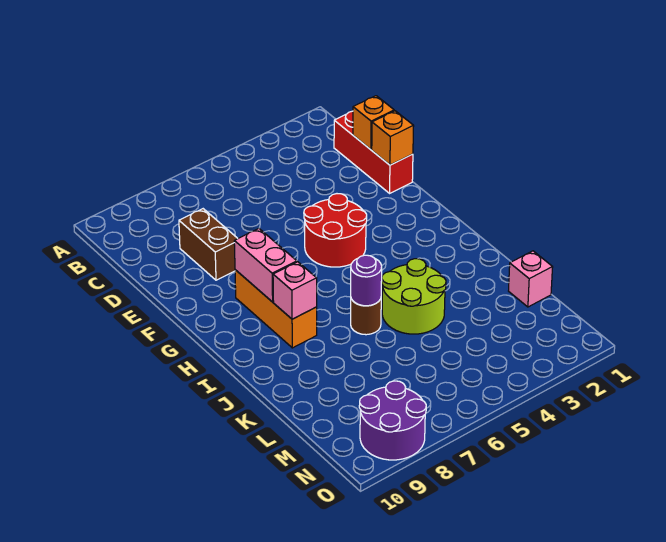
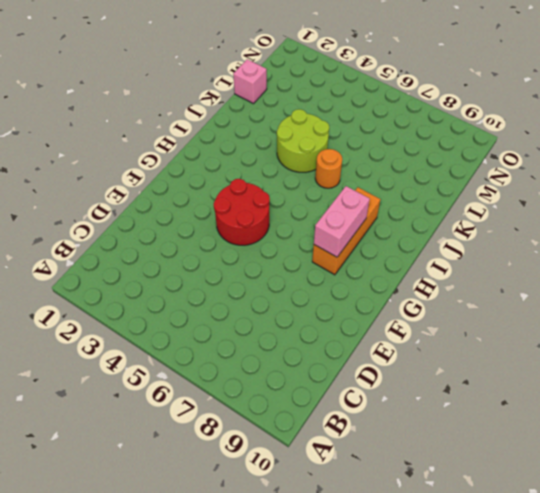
orange 1x1 round brick [315,149,342,188] -> brown 1x1 round brick [351,299,381,335]
none -> red 1x3 brick [334,111,413,193]
none -> brown 1x2 brick [179,209,238,280]
none -> purple 2x2 round brick [359,381,426,460]

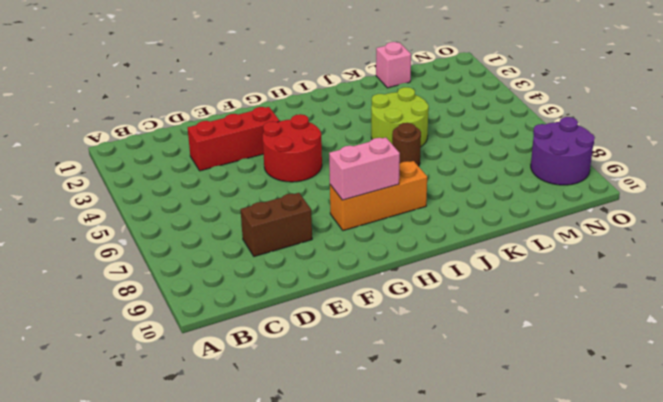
red 1x3 brick [188,107,279,171] -> red 1x3 brick moved to [334,111,413,193]
none -> orange 1x1 brick [353,96,394,149]
none -> orange 1x1 brick [372,111,414,165]
none -> pink 1x1 brick [273,262,317,319]

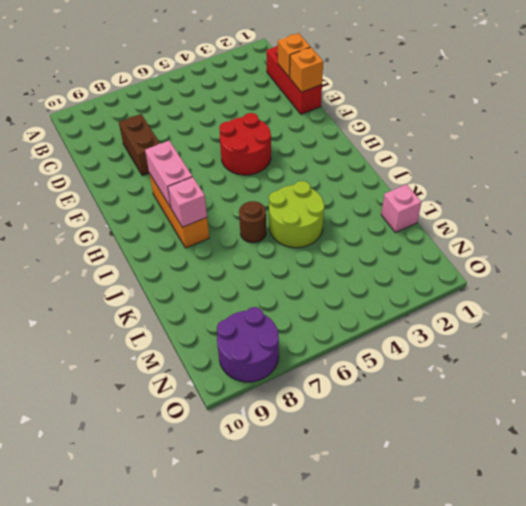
none -> purple 1x1 round brick [351,255,382,306]

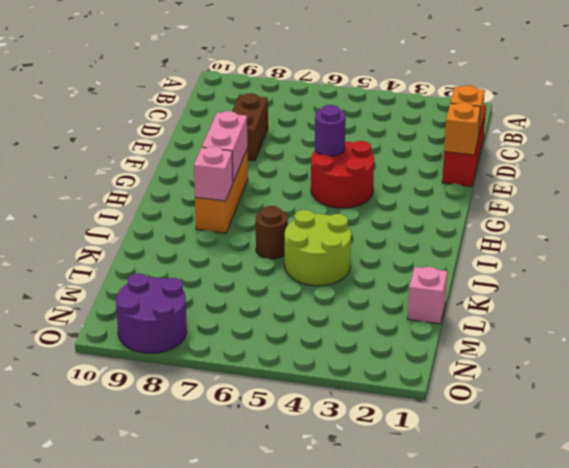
purple 1x1 round brick [315,105,346,156] -> purple 1x1 round brick moved to [351,255,382,306]

